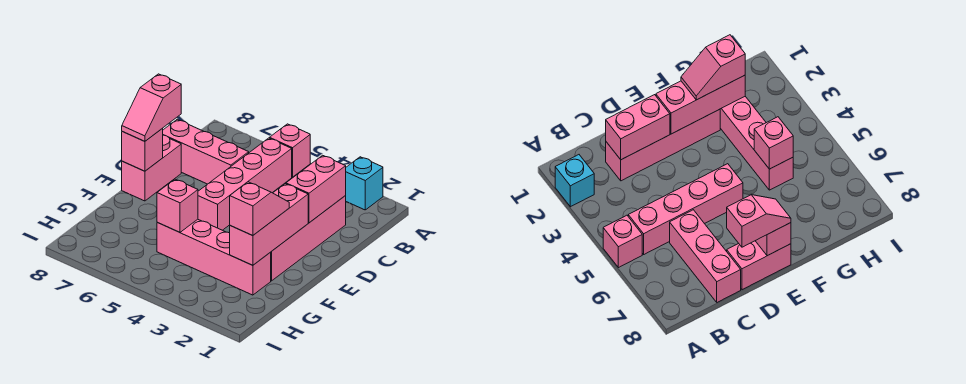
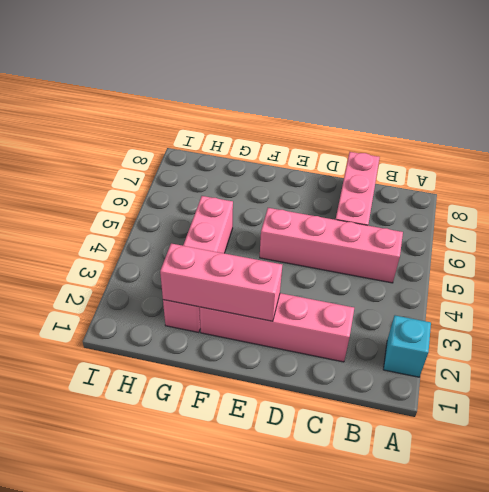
none -> pink 1x1 brick [270,124,310,177]
none -> pink 1x2 brick [122,135,181,201]
none -> pink 1x2 brick [286,155,346,223]

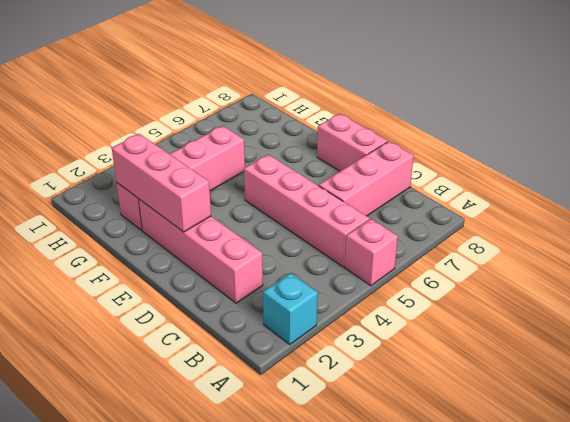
none -> pink 1x2 brick [286,155,346,223]
none -> pink 1x1 brick [122,128,163,171]
none -> pink 1x1 brick [157,179,198,232]

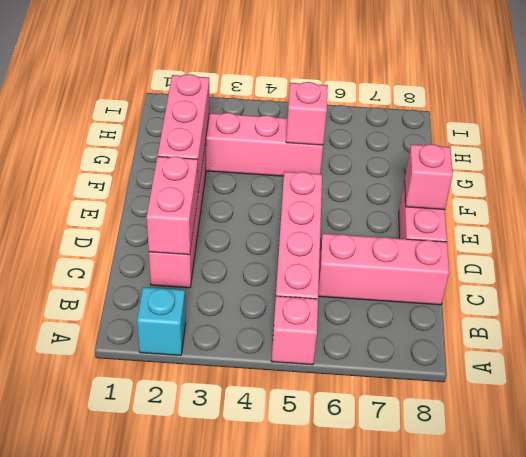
none -> pink 1x2 slope [122,74,181,141]
none -> pink 1x2 slope [230,182,289,236]

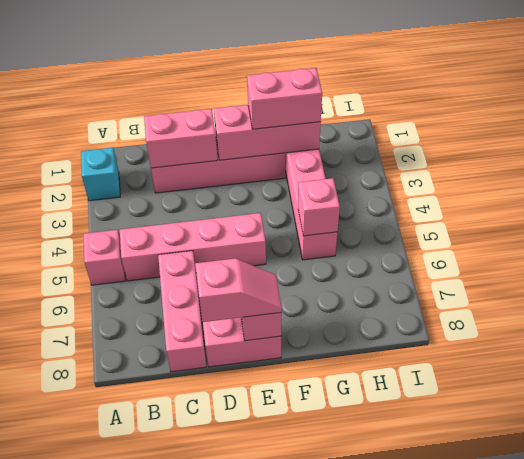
pink 1x2 brick [247,68,322,129] -> pink 1x2 slope [230,182,289,236]

